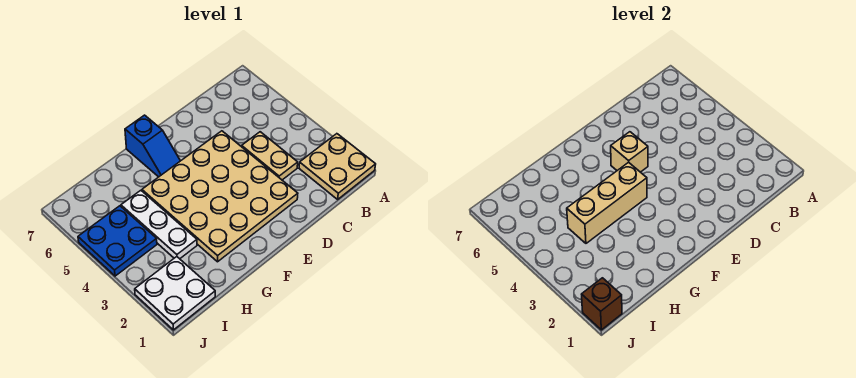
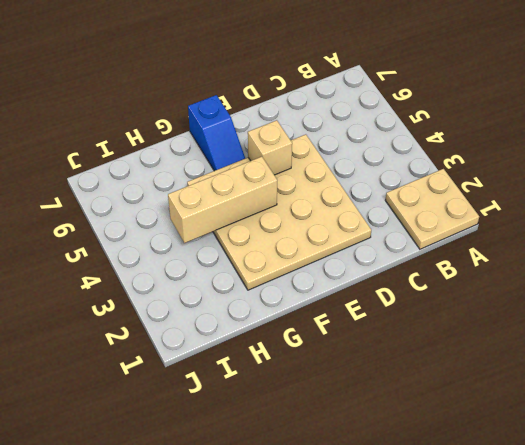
none -> tan 1x2 plate [242,132,298,180]
none -> white 1x3 plate [121,190,197,259]

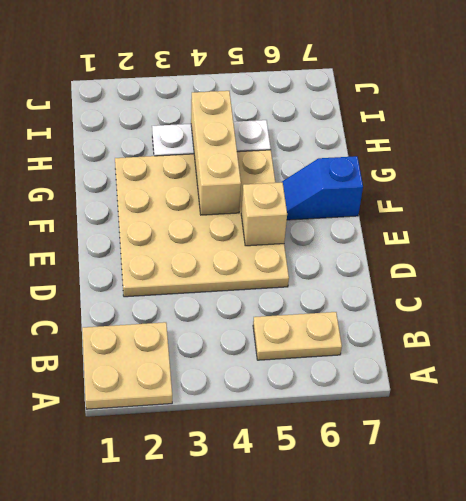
tan 1x2 plate [253,312,342,360] -> tan 1x2 plate moved to [242,132,298,180]
none -> white 2x2 plate [135,257,215,330]
none -> blue 2x2 plate [78,206,157,276]

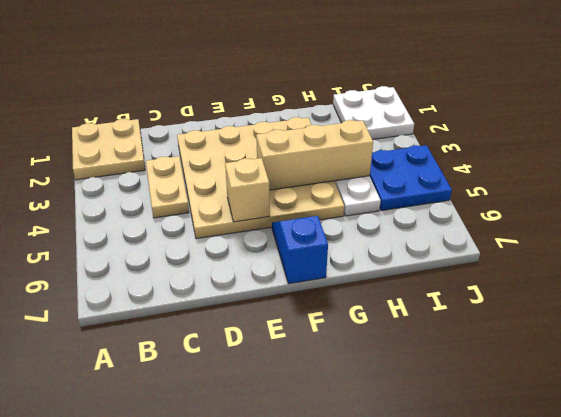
none -> brown 1x1 brick [582,278,622,330]

